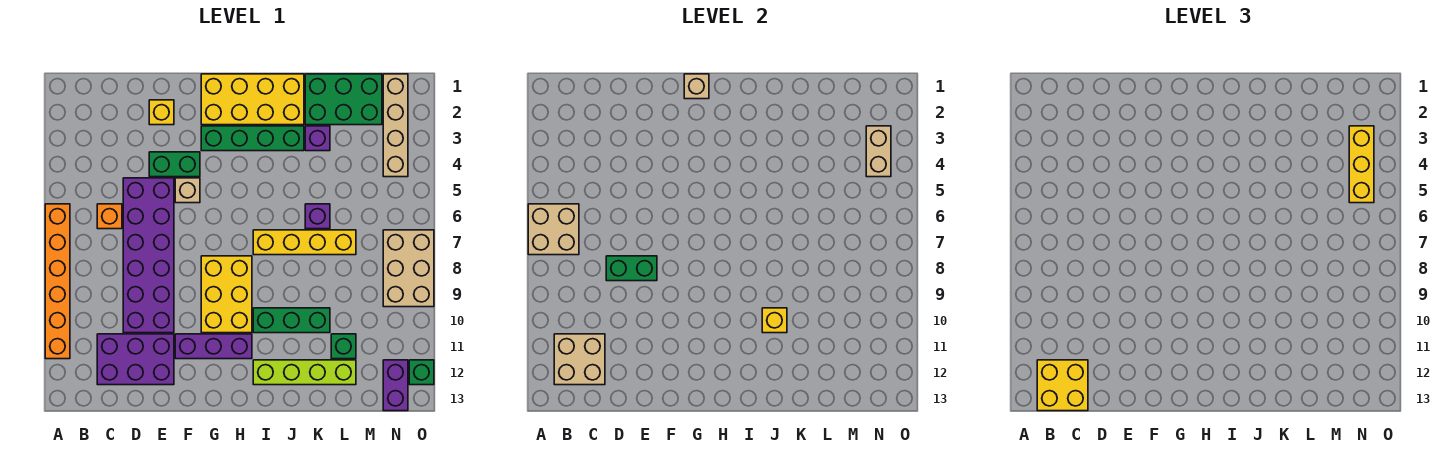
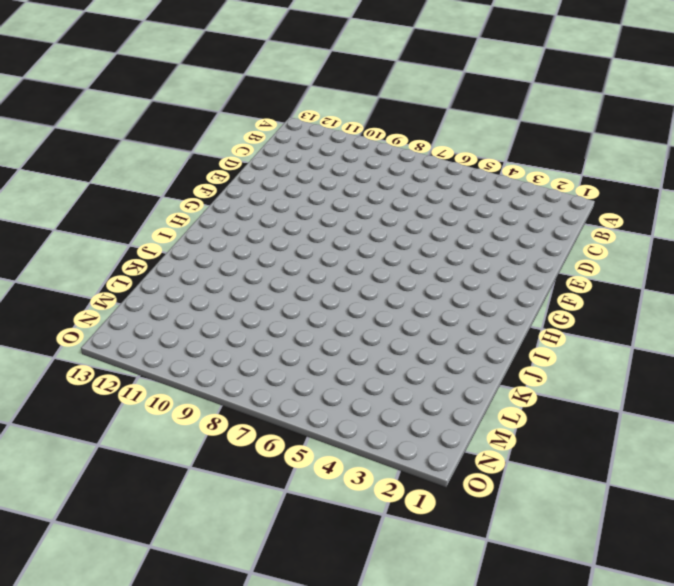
none -> orange 1x6 brick [45,204,70,359]
none -> orange 1x1 brick [97,204,122,229]
none -> purple 2x3 brick [97,334,174,385]
none -> purple 2x6 brick [123,178,174,333]

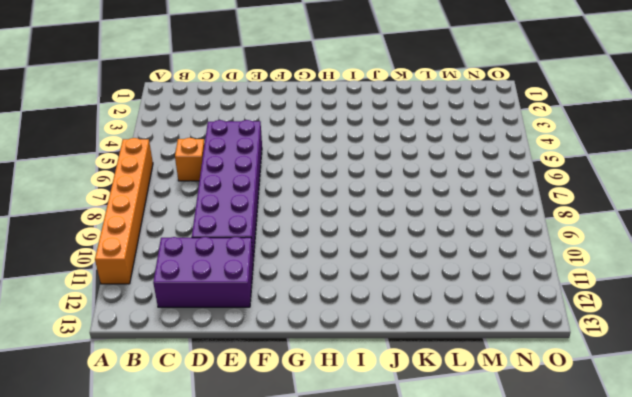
none -> yellow 1x1 brick [149,100,174,125]
none -> green 1x2 brick [149,152,200,177]
none -> tan 1x1 brick [175,178,200,203]
none -> purple 1x3 brick [175,334,252,359]

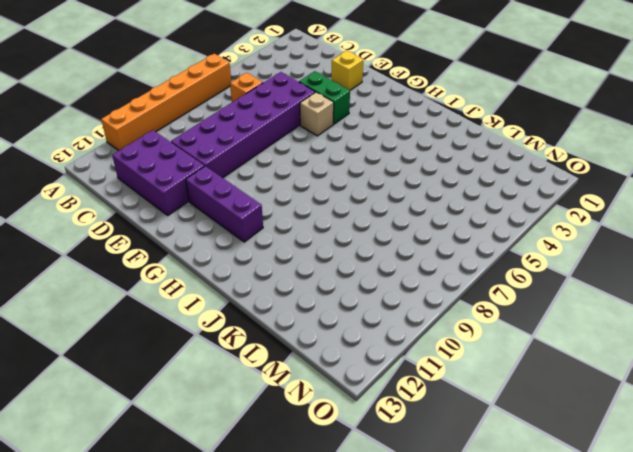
none -> yellow 2x4 brick [201,74,304,125]
none -> green 1x4 brick [201,126,304,151]
none -> yellow 2x3 brick [201,256,252,333]
none -> yellow 1x4 brick [253,230,356,255]

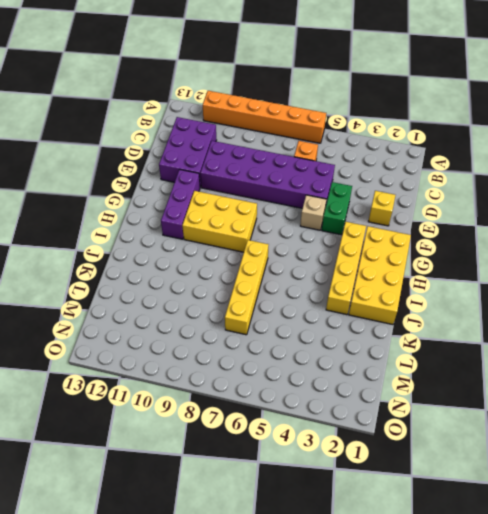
yellow 1x4 brick [326,222,366,315] -> green 1x4 brick [201,126,304,151]
none -> green 1x3 brick [253,308,330,333]
none -> lime 1x4 brick [253,360,356,385]
none -> green 2x3 brick [305,74,382,125]
none -> purple 1x1 brick [305,126,330,151]

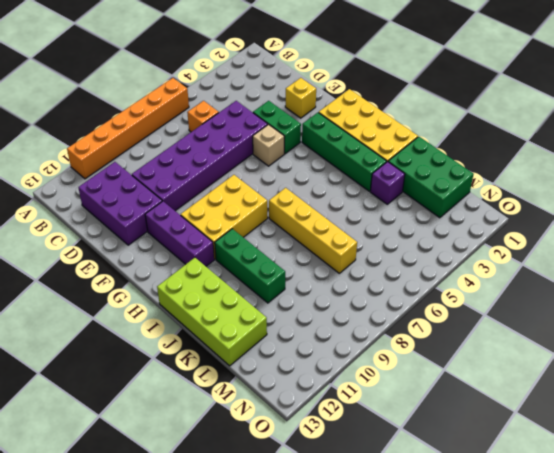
lime 2x4 brick [157,258,267,366] -> lime 1x4 brick [253,360,356,385]
none -> purple 1x1 brick [305,204,330,229]
none -> green 1x1 brick [331,334,356,359]
none -> tan 1x4 brick [383,74,408,177]
none -> tan 2x3 brick [383,230,434,307]

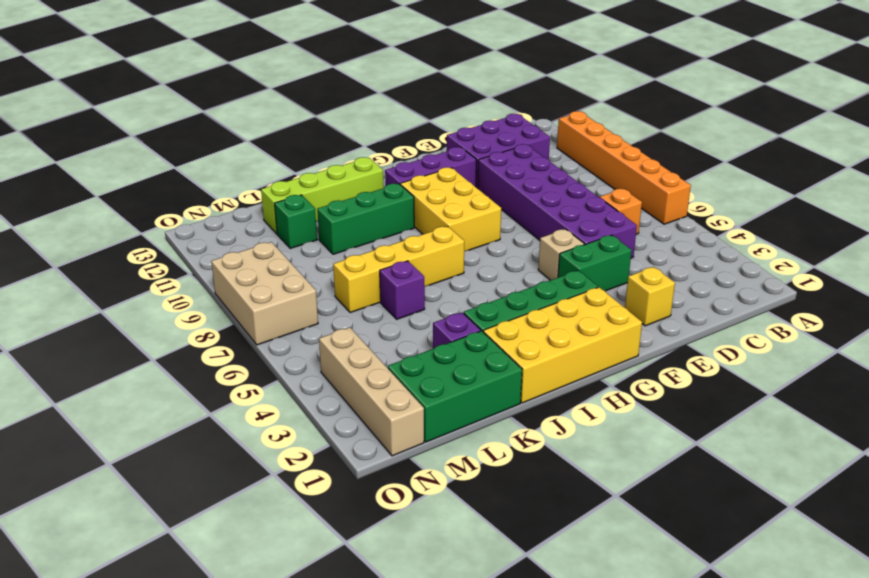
none -> purple 1x2 brick [383,360,408,411]
none -> green 1x1 brick [409,360,434,385]
none -> tan 2x2 brick [528,204,579,255]
none -> tan 2x2 brick [554,334,605,385]

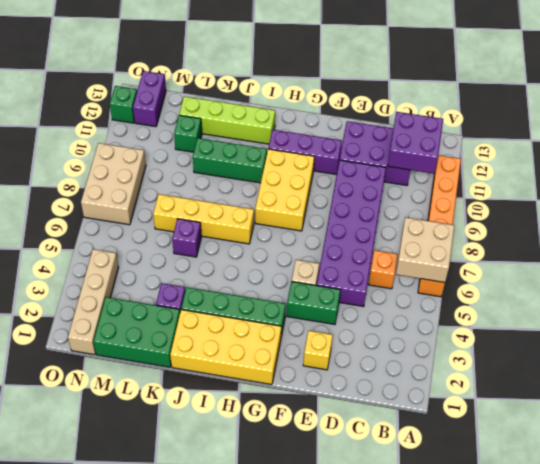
purple 2x2 brick [388,112,443,174] -> tan 2x2 brick [554,334,605,385]
none -> green 1x2 brick [606,256,657,281]
none -> tan 1x1 brick [684,74,709,99]
none -> yellow 1x1 brick [762,308,787,333]
none -> tan 1x2 brick [866,126,891,177]

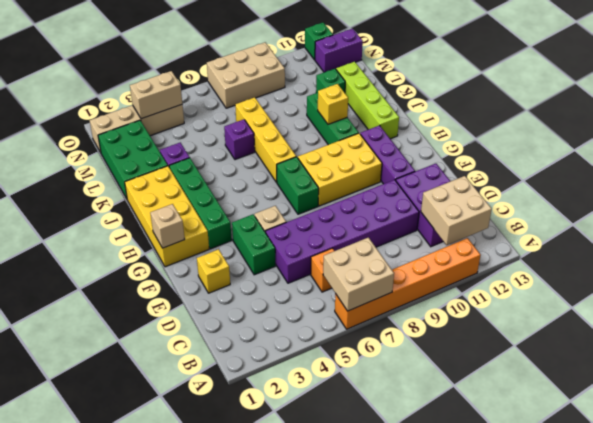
green 1x2 brick [277,157,319,214] -> green 1x2 brick moved to [606,256,657,281]
none -> yellow 2x2 brick [1037,360,1088,411]
none -> yellow 1x3 brick [1349,126,1374,203]

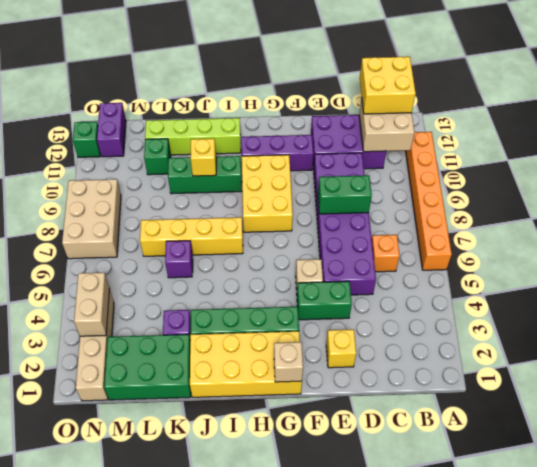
none -> tan 2x2 brick [528,204,579,255]
none -> yellow 1x3 brick [1349,126,1374,203]

